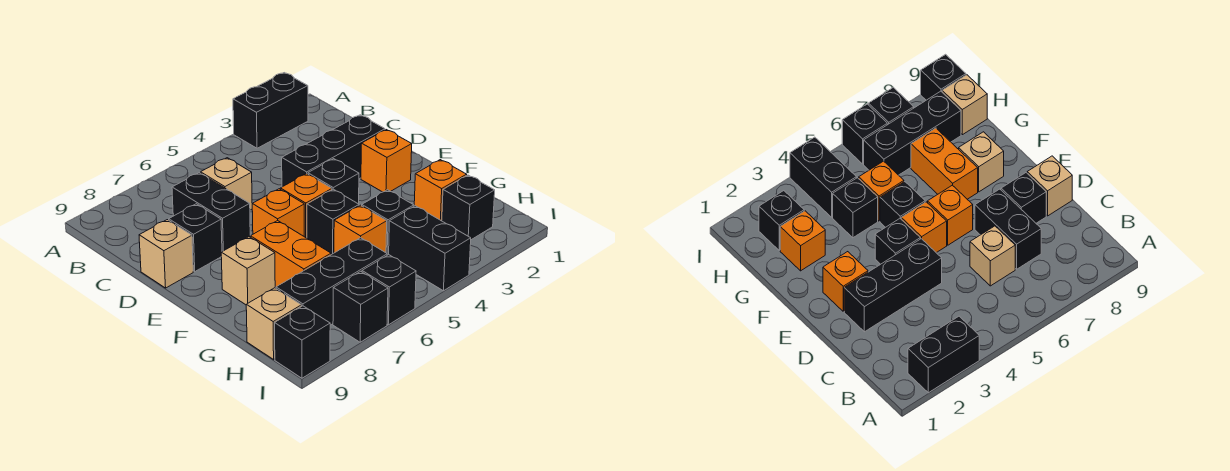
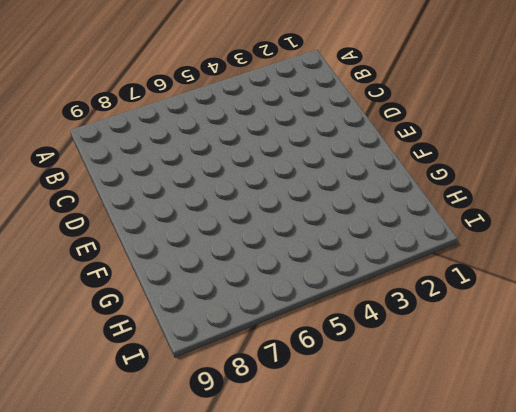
none -> black 1x2 brick [233,73,308,148]
none -> tan 1x1 brick [201,158,253,210]
none -> black 1x2 brick [172,173,250,252]

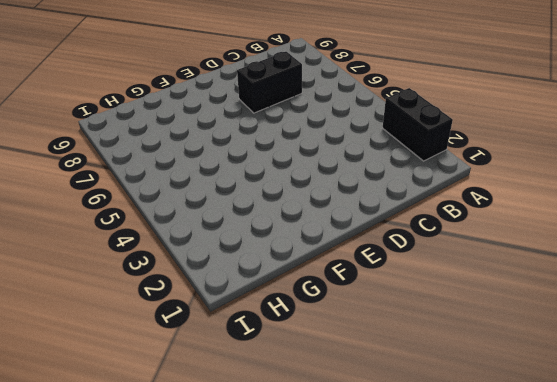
none -> tan 1x1 brick [201,158,253,210]
none -> black 1x3 brick [282,115,385,187]
none -> black 1x1 brick [169,204,222,271]

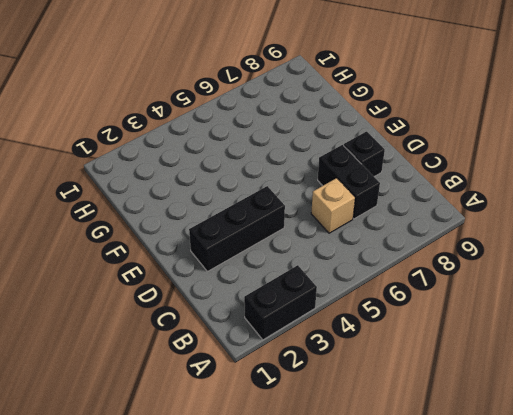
none -> tan 1x1 brick [139,220,193,288]
none -> orange 1x1 brick [361,130,412,192]
none -> black 1x1 brick [308,159,359,204]

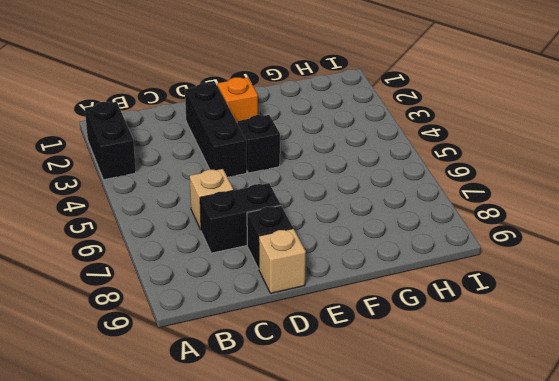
none -> orange 1x1 brick [280,174,332,238]
none -> orange 1x1 brick [252,189,304,236]
none -> black 1x1 brick [307,189,359,255]

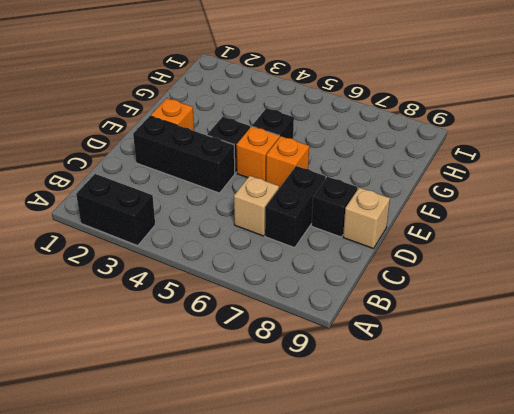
none -> orange 1x2 brick [250,221,331,288]
none -> tan 1x1 brick [221,237,275,305]
none -> orange 1x1 brick [414,160,467,221]

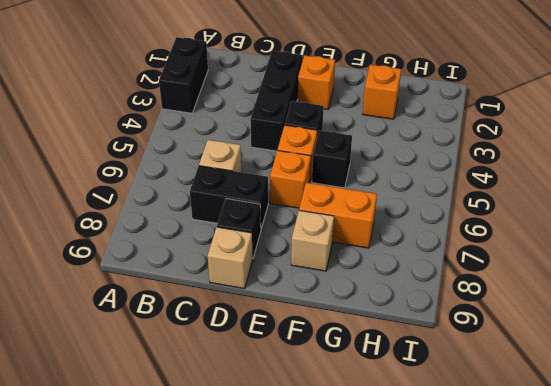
none -> black 1x1 brick [362,190,414,255]
none -> orange 1x1 brick [334,205,387,253]
none -> black 1x1 brick [442,175,495,240]

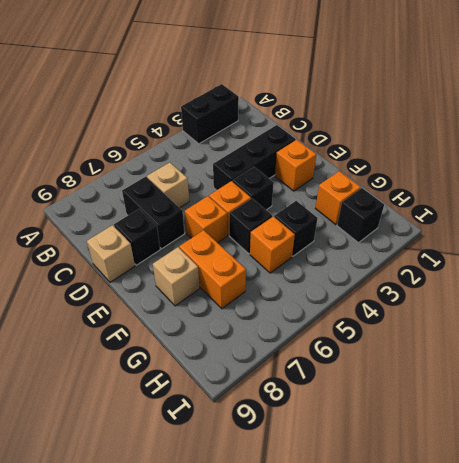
none -> black 1x2 brick [389,206,471,291]
none -> black 1x3 brick [276,238,387,325]
none -> tan 1x1 brick [246,288,302,359]

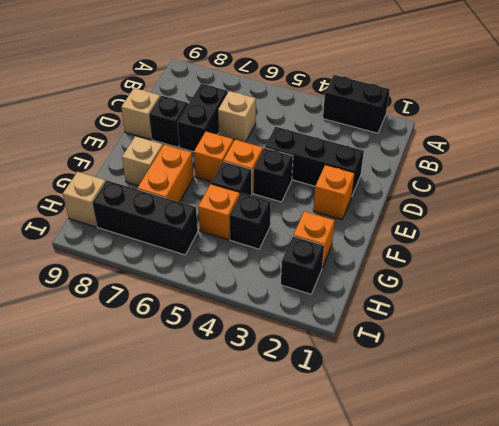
none -> black 1x2 brick [389,206,471,291]
none -> black 1x1 brick [362,255,416,325]
none -> black 1x1 brick [333,271,388,342]

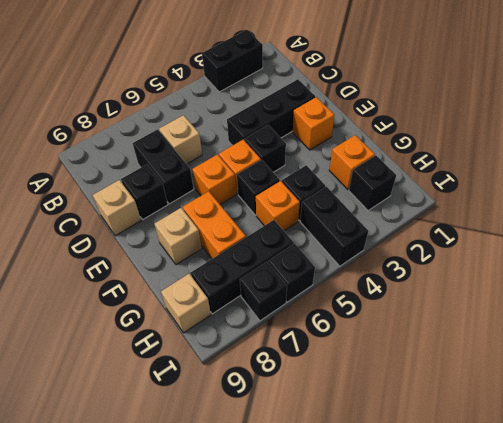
none -> black 1x1 brick [275,306,330,378]

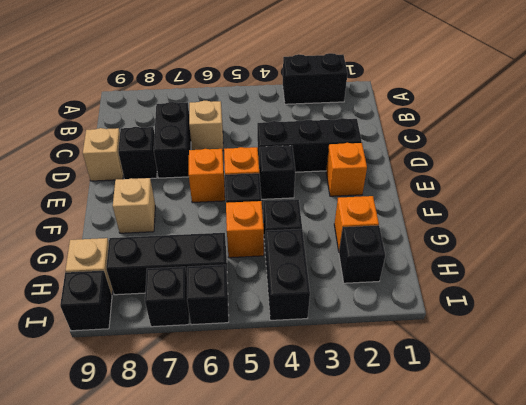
none -> orange 1x2 brick [250,221,331,288]

